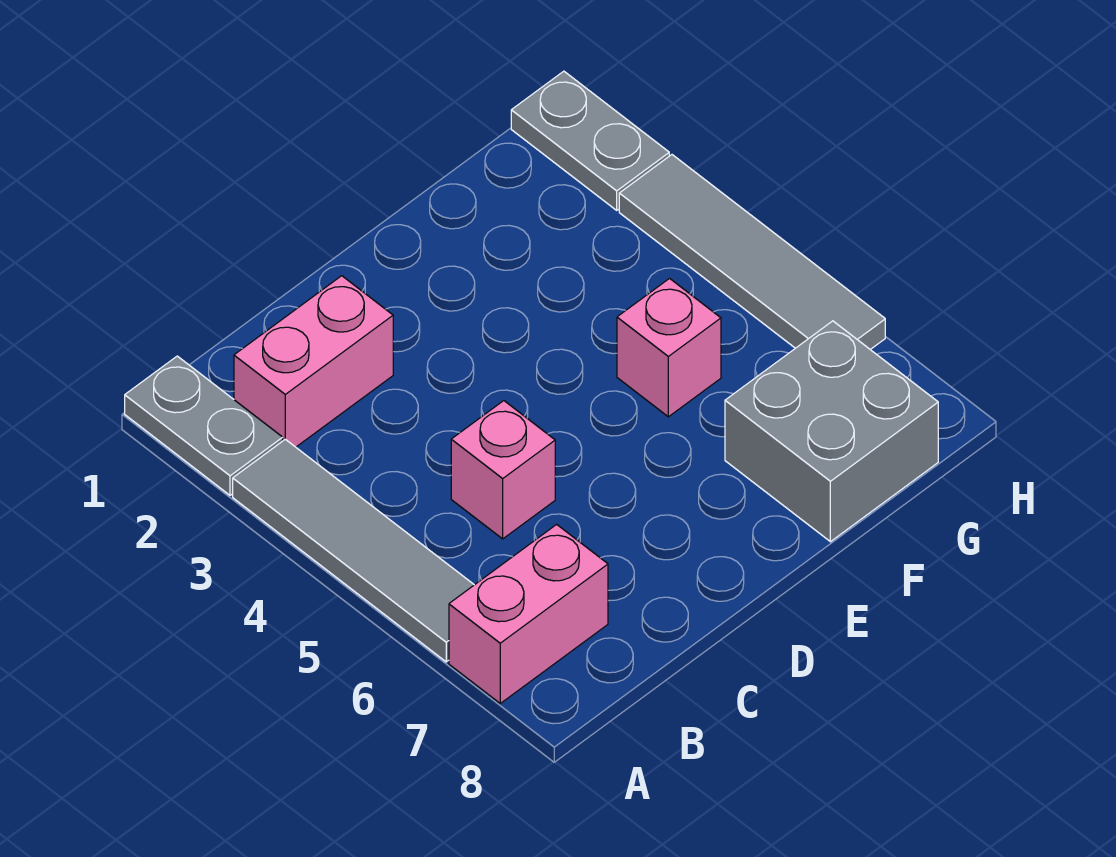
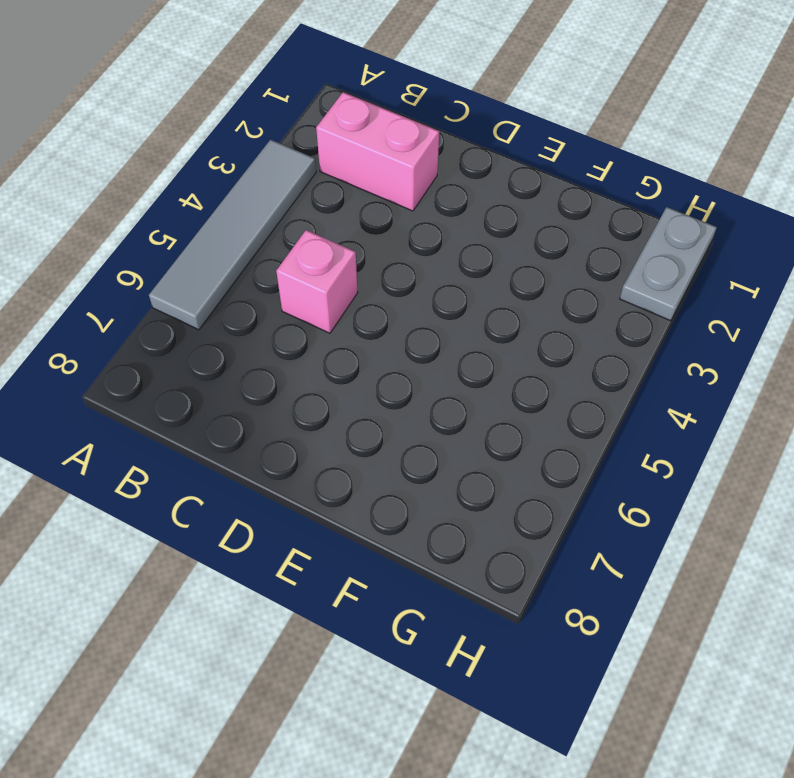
none -> grey 1x2 plate [125,356,283,495]
none -> pink 1x2 brick [449,524,608,703]

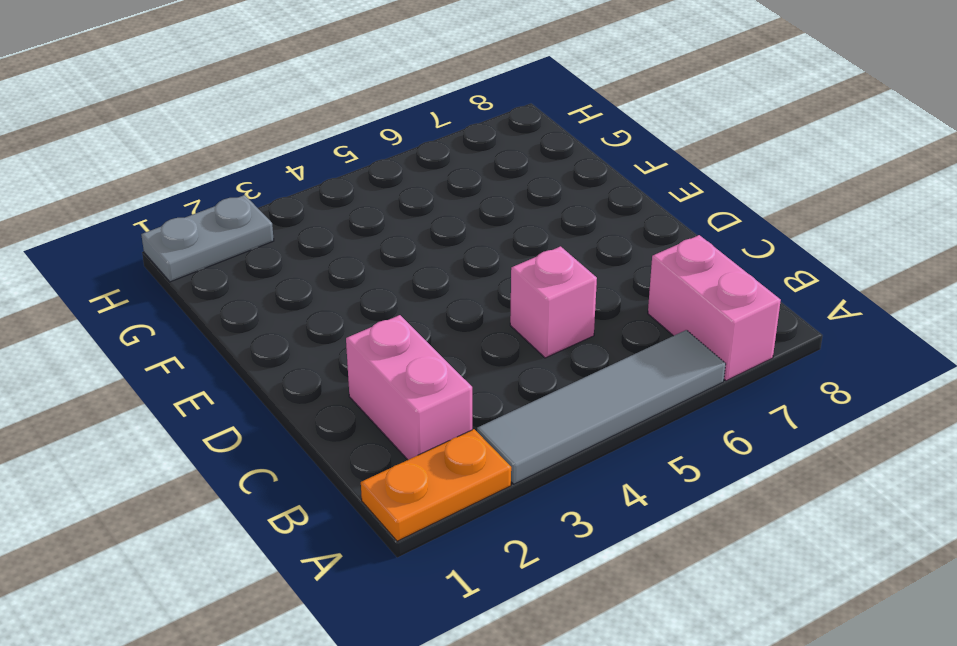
orange 1x2 plate [361,429,511,541] -> grey 1x2 plate [125,356,283,495]
none -> pink 1x1 brick [617,279,721,417]
none -> grey 2x2 brick [725,321,938,542]

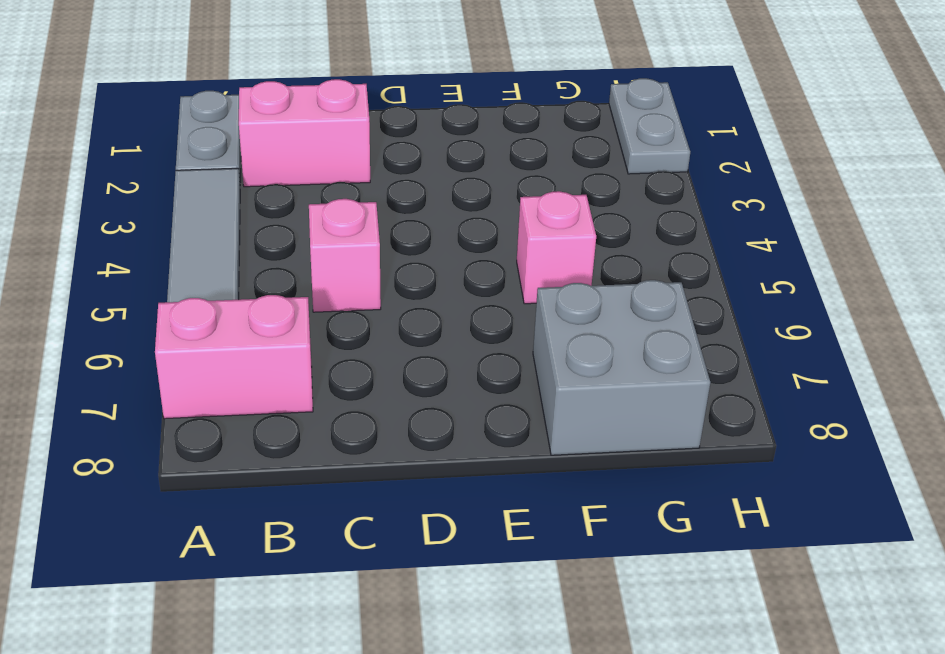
none -> grey 1x4 tile [619,155,885,350]

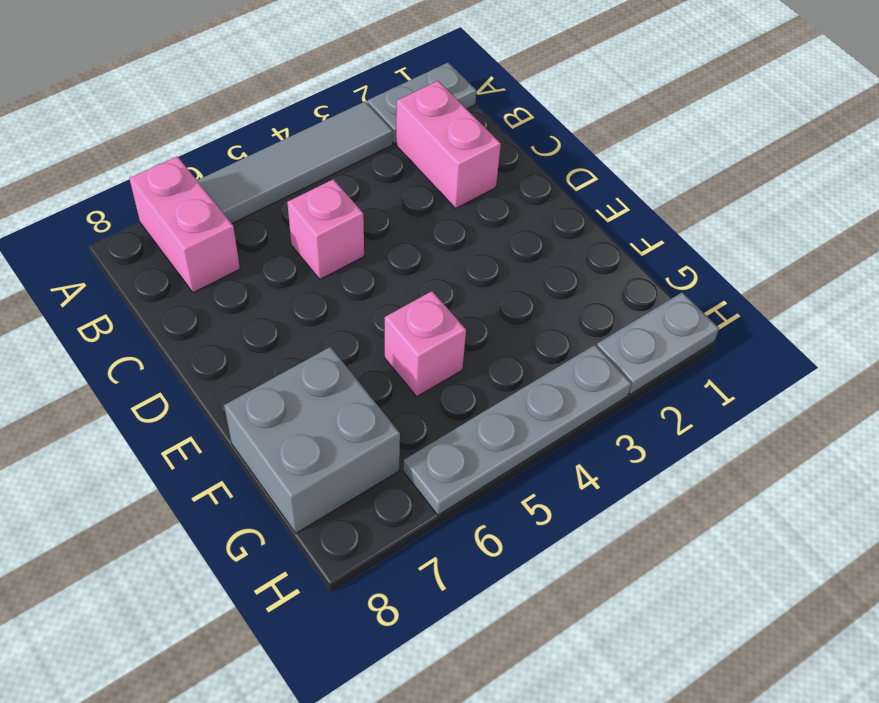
grey 1x4 plate [403,345,631,515] -> grey 1x4 tile [619,155,885,350]

